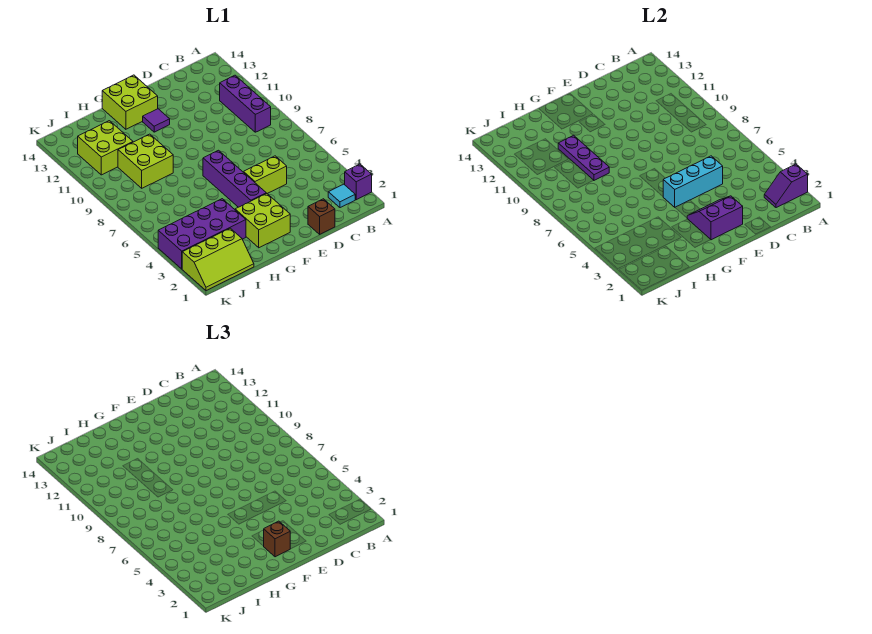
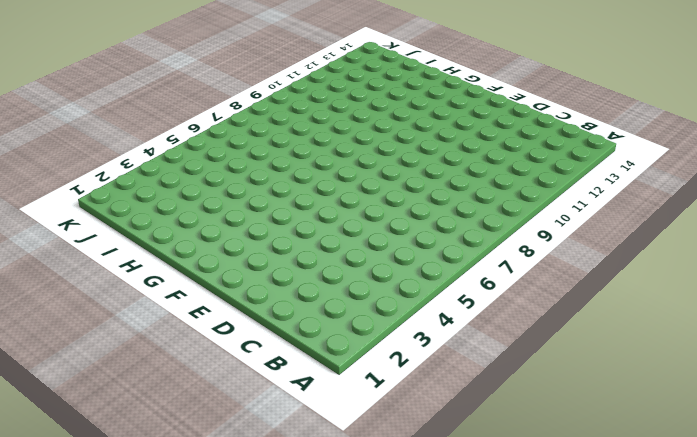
none -> purple 1x1 brick [345,164,372,200]
none -> cyan 1x1 tile [328,184,355,208]
none -> purple 1x3 brick [220,75,271,132]

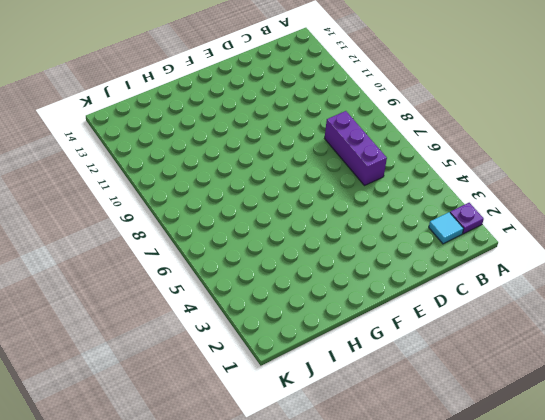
purple 1x1 plate [450,203,484,234] -> purple 1x1 brick [345,164,372,200]
purple 1x3 brick [325,111,387,185] -> purple 1x3 brick moved to [220,75,271,132]
none -> brown 1x1 brick [308,199,335,234]
none -> lime 1x2 brick [244,156,287,193]
none -> lime 2x2 brick [235,193,290,248]

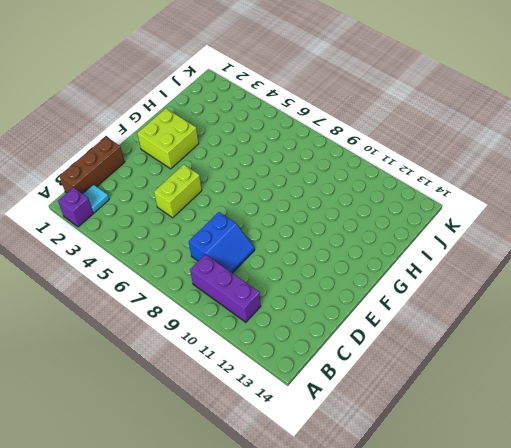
brown 1x3 brick [59,137,125,194] -> brown 1x1 brick [308,199,335,234]
blue 2x2 slope [189,212,255,273] -> none
none -> purple 1x4 brick [203,150,266,207]
none -> purple 1x1 tile [143,109,170,132]
none -> lime 2x2 brick [102,75,158,129]

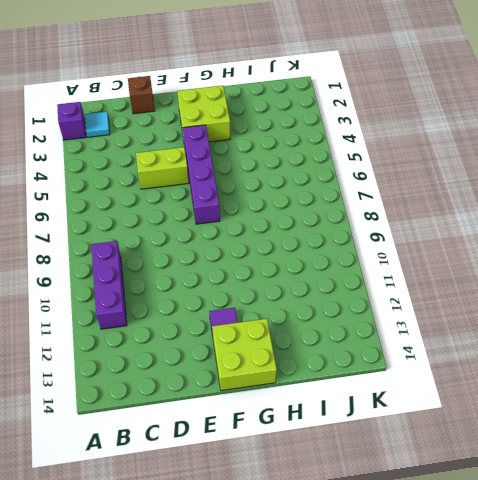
none -> purple 2x4 brick [158,199,246,269]
none -> lime 2x2 brick [118,134,173,188]
none -> lime 2x3 slope [182,228,254,291]

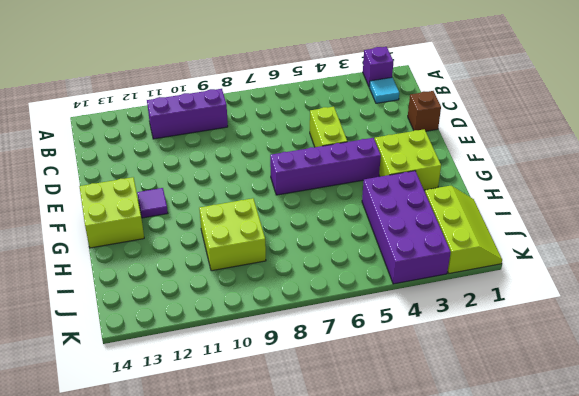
none -> lime 2x2 brick [78,121,133,175]
none -> purple 1x2 slope [764,164,808,208]
none -> cyan 1x3 brick [663,156,723,207]

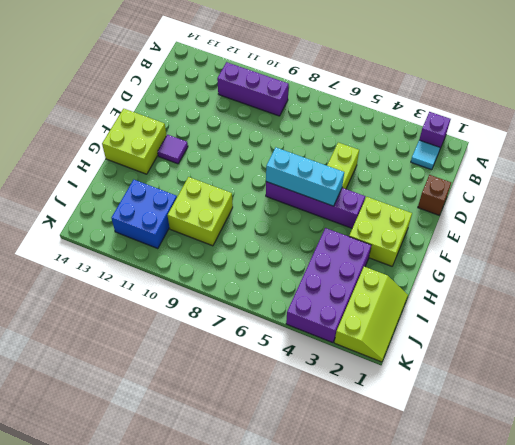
cyan 1x3 brick [266,148,344,206] -> cyan 1x3 brick turned to [663,156,723,207]
blue 2x2 brick [111,180,177,249] -> lime 2x2 brick [78,121,133,175]
none -> purple 1x2 slope [764,164,808,208]
none -> purple 2x2 slope [687,196,743,240]
none -> purple 1x3 plate [558,135,609,180]

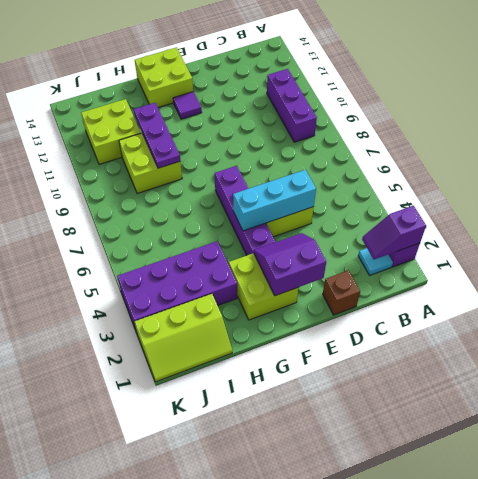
none -> brown 1x1 brick [264,521,290,557]

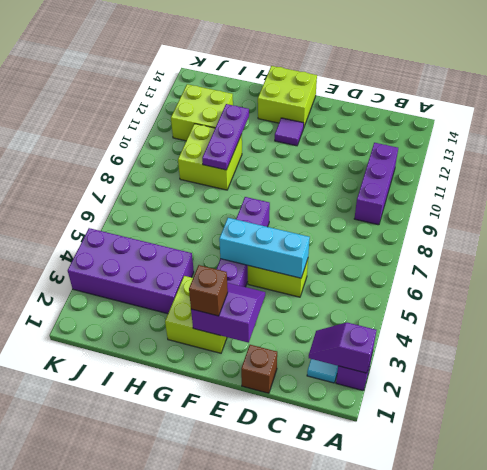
none -> lime 2x3 slope [182,228,254,291]

